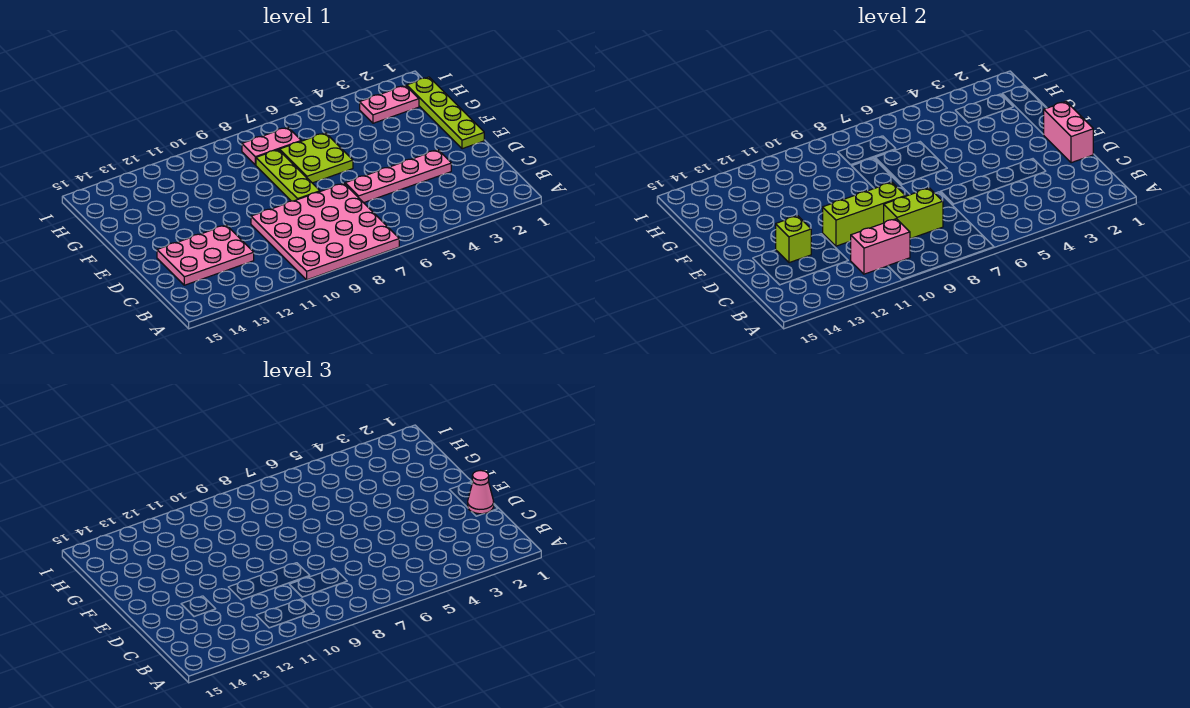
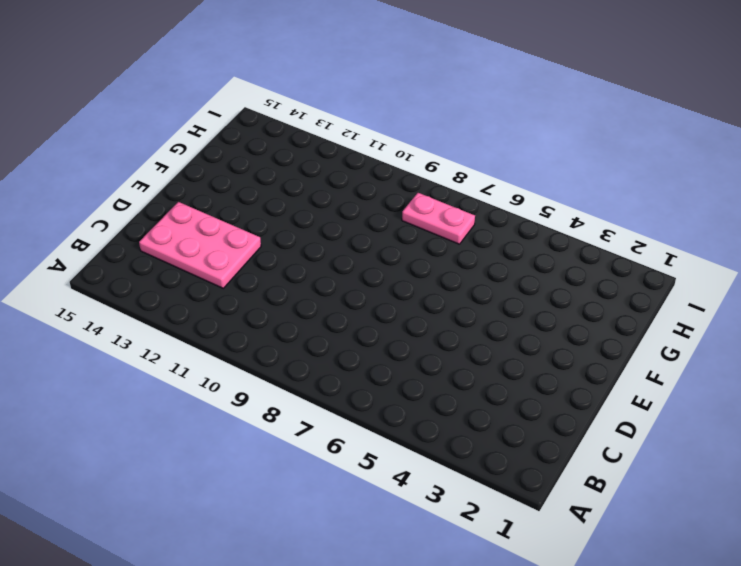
none -> pink 4x4 plate [251,183,399,280]
none -> pink 1x4 plate [345,150,451,203]
none -> lime 1x4 plate [407,77,484,149]

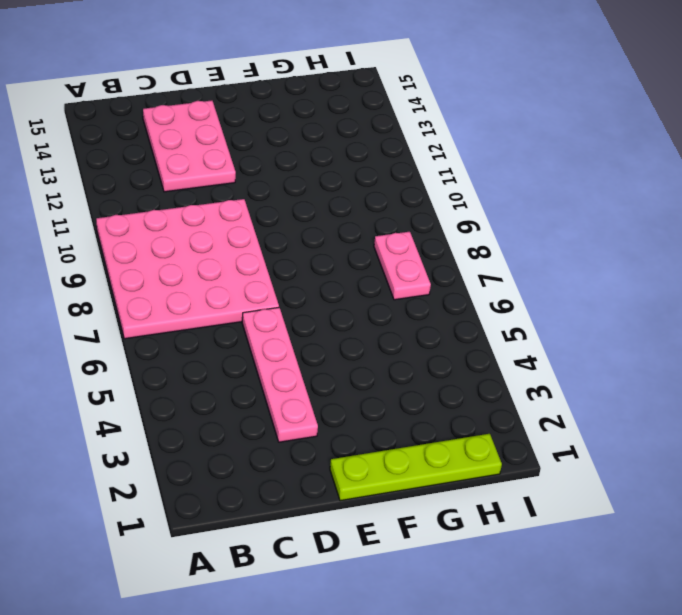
none -> lime 1x3 plate [256,150,320,201]
none -> lime 2x2 plate [280,133,353,183]
none -> pink 1x2 plate [360,85,419,123]

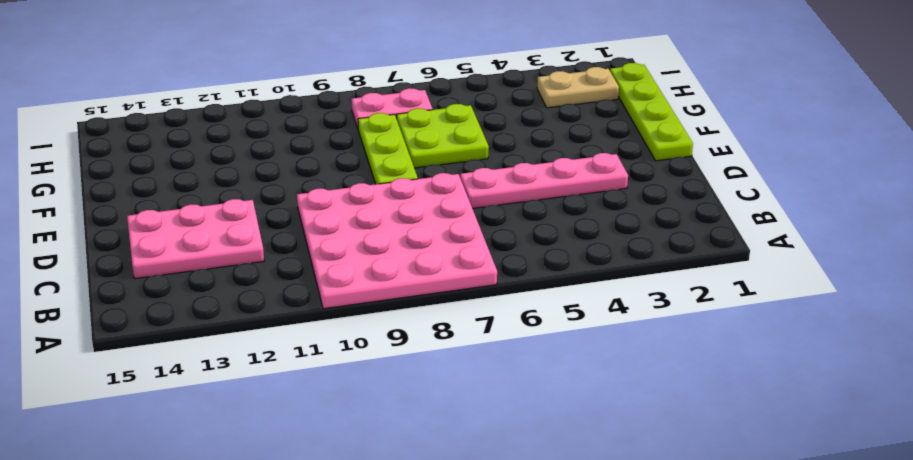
tan 1x2 plate [537,67,619,108] -> pink 1x2 plate [360,85,419,123]
none -> pink 1x2 brick [851,219,910,274]
none -> lime 1x2 brick [884,188,943,239]
none -> pink 1x2 brick [1044,102,1093,163]

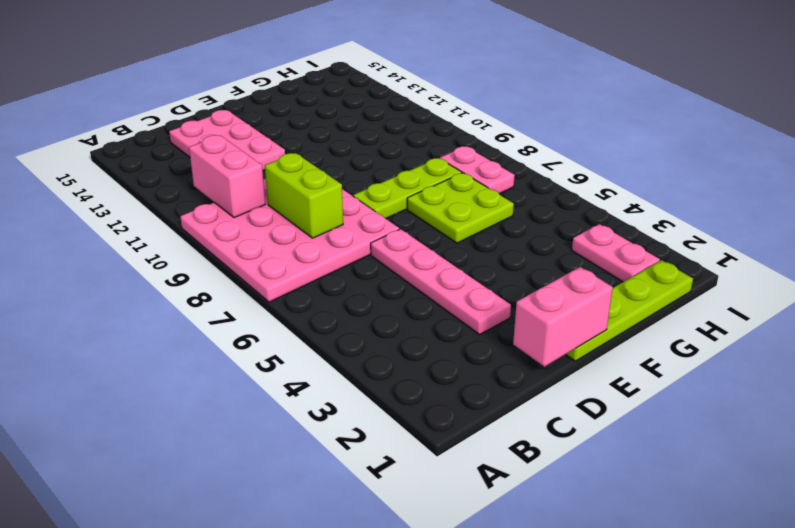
none -> lime 1x3 brick [823,182,905,246]
none -> lime 1x1 brick [776,216,811,263]
none -> pink 1x1 cone [468,471,494,514]

